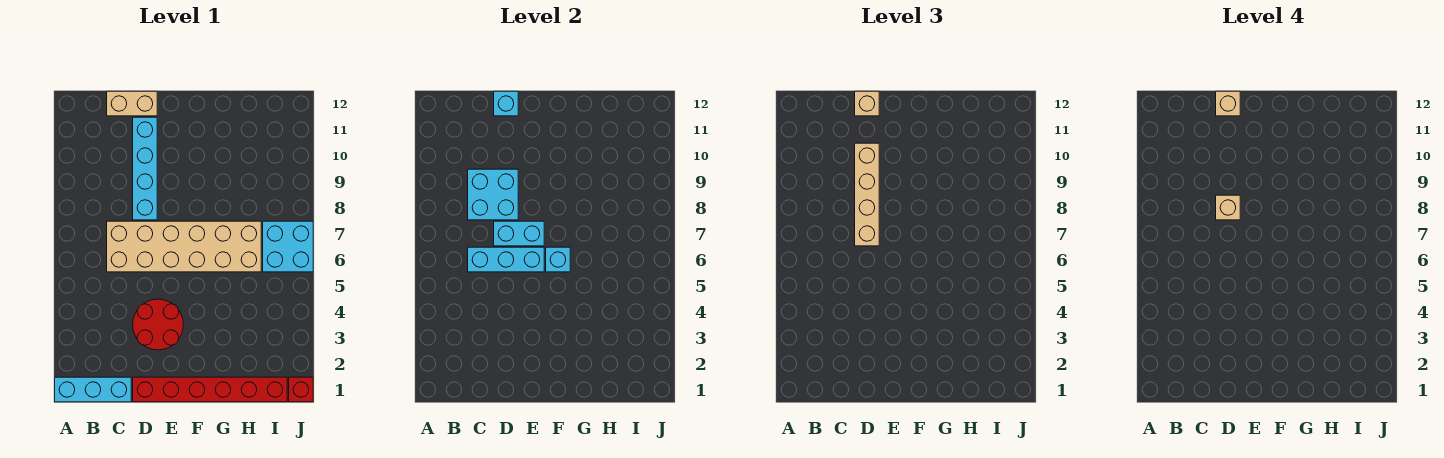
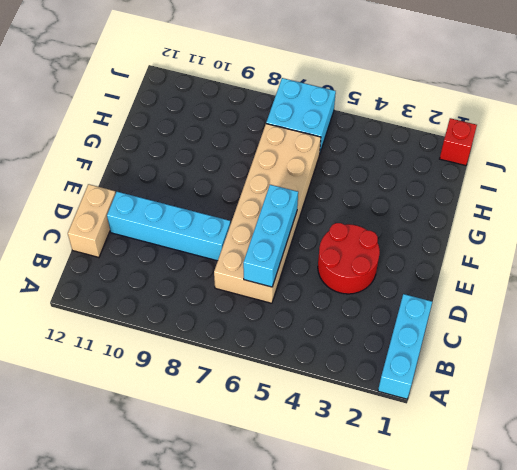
none -> red 1x6 brick [133,377,287,402]
none -> cyan 2x2 brick [468,169,518,220]
none -> cyan 1x2 brick [494,221,544,246]

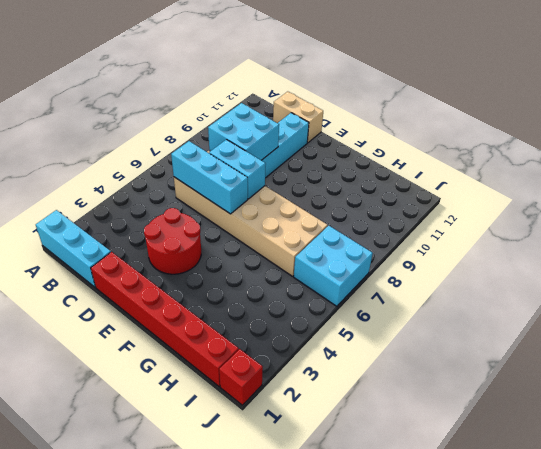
none -> cyan 1x1 brick [494,91,518,116]
none -> cyan 1x1 brick [546,247,570,272]
none -> tan 1x4 brick [855,143,879,246]

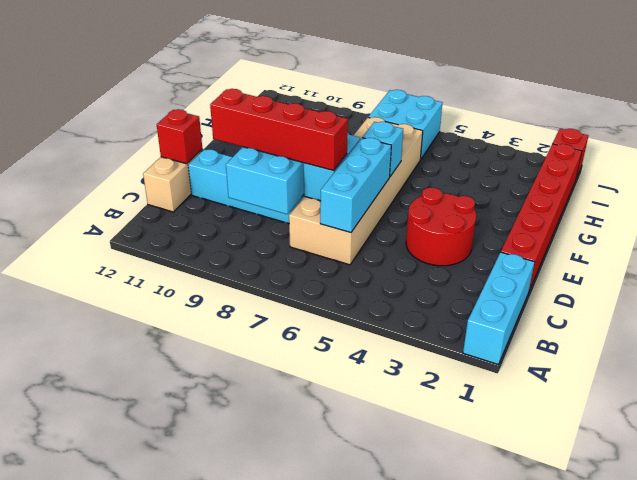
red 1x4 brick [210,89,348,171] -> tan 1x4 brick [855,143,879,246]
red 1x1 brick [157,109,202,164] -> cyan 1x1 brick [494,91,518,116]
none -> tan 1x1 brick [855,91,879,116]
none -> tan 1x1 brick [1216,195,1240,220]
none -> tan 1x1 brick [1216,91,1240,116]

